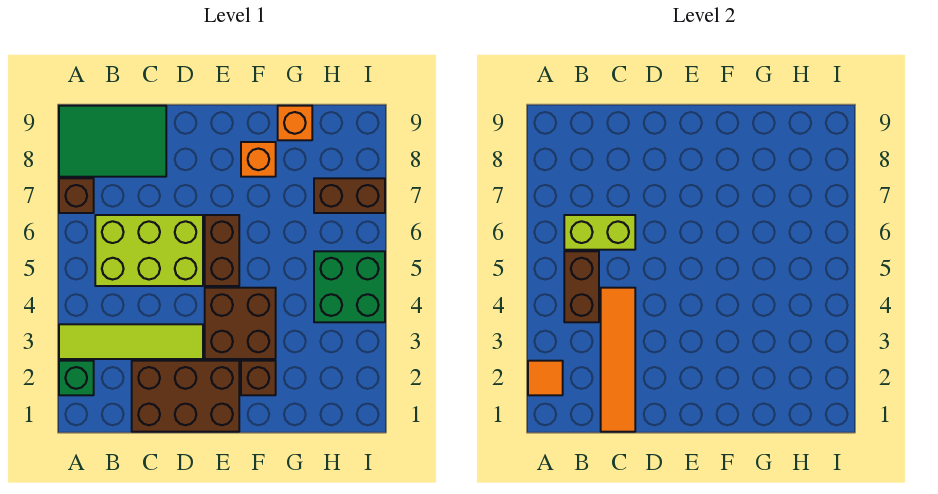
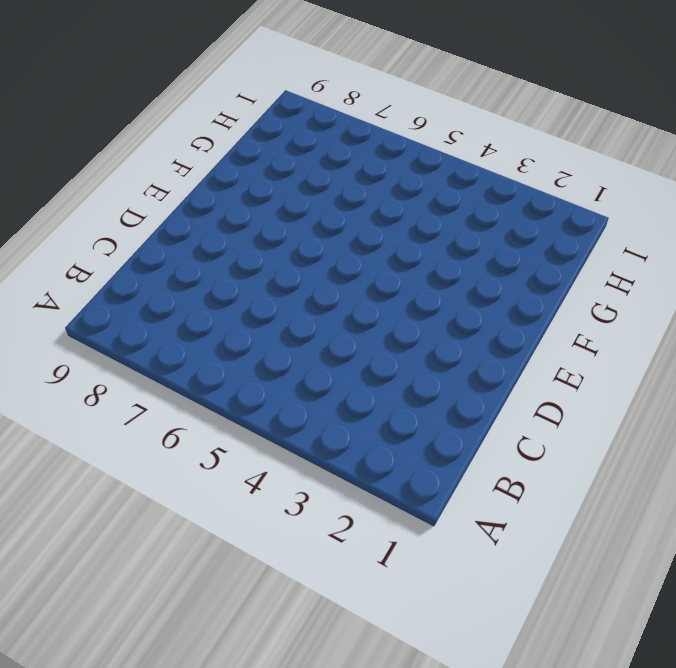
none -> green 1x1 brick [59,361,94,395]
none -> lime 1x4 tile [59,324,203,359]
none -> brown 1x1 brick [59,178,94,213]

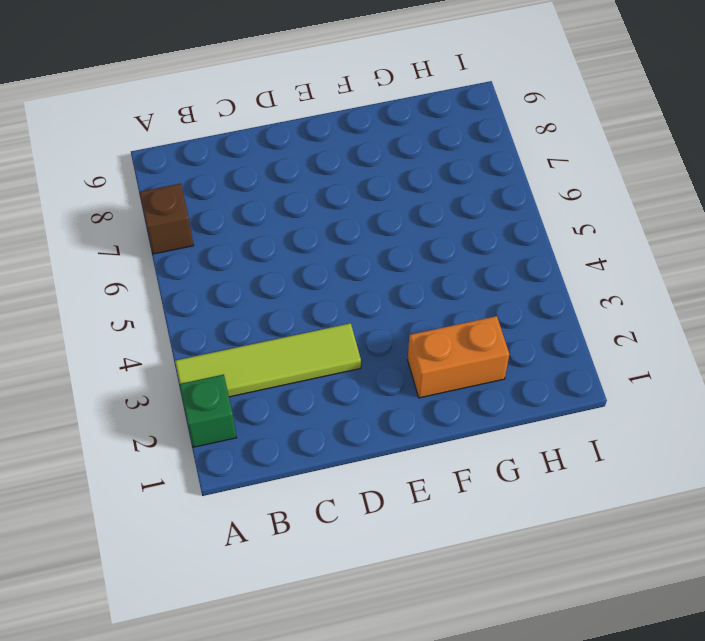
orange 1x2 brick [408,316,509,398] -> brown 1x1 brick [241,361,276,395]
none -> green 2x3 tile [59,106,166,177]
none -> lime 2x3 brick [95,215,203,286]
none -> brown 2x3 brick [132,361,239,432]

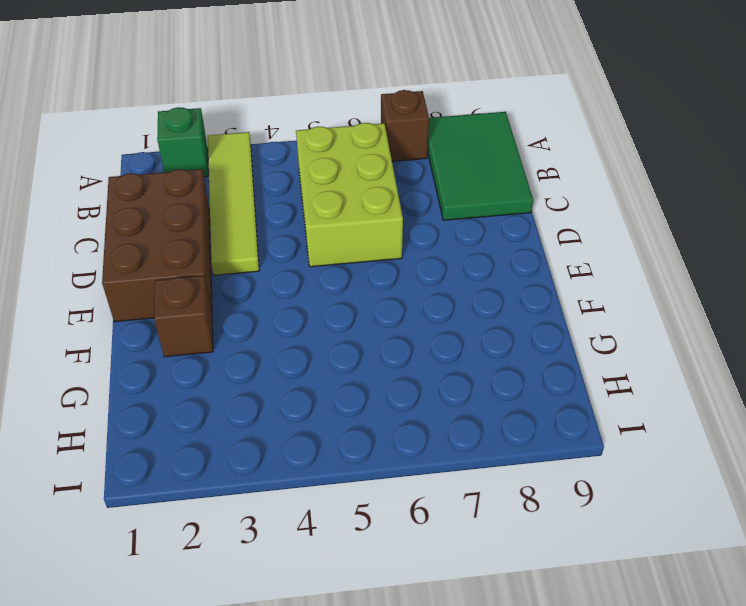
none -> brown 2x2 brick [205,288,276,359]
none -> brown 1x2 brick [205,215,239,286]
none -> orange 1x1 brick [241,142,276,177]

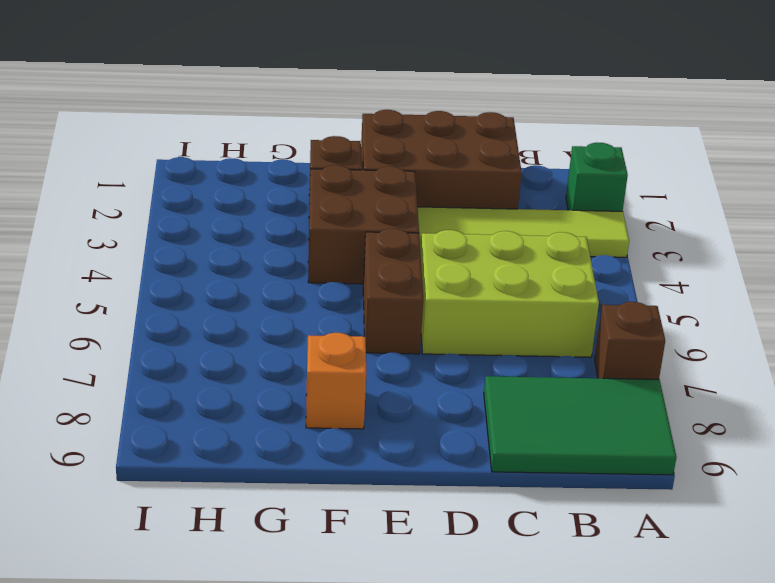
none -> orange 1x1 brick [278,106,312,140]
none -> green 2x2 brick [314,251,385,322]
none -> brown 1x2 brick [314,178,385,213]

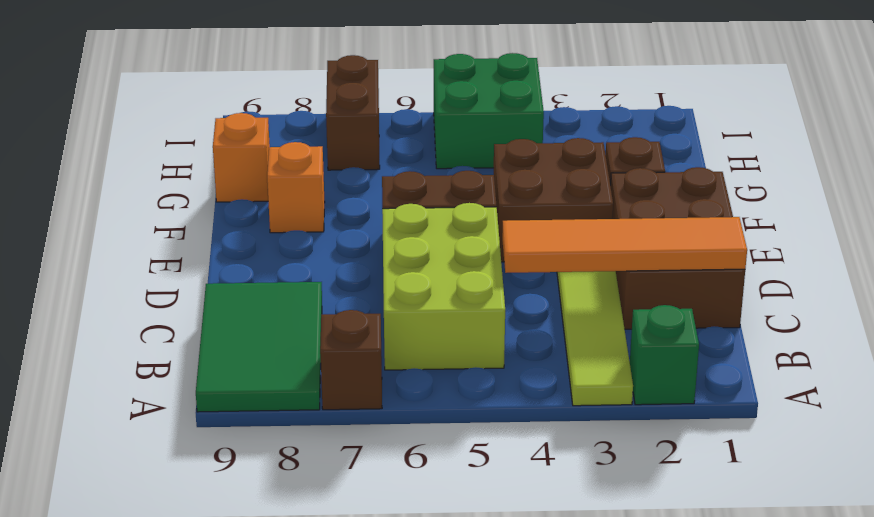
none -> orange 1x1 tile [528,361,563,395]
none -> brown 1x2 brick [564,251,599,322]
none -> lime 1x2 brick [564,215,635,250]

